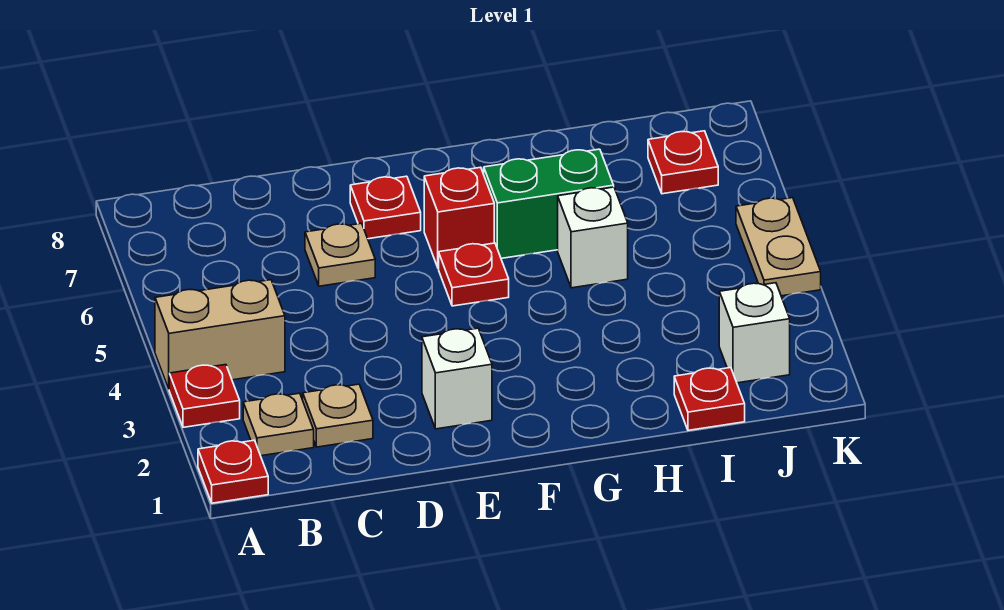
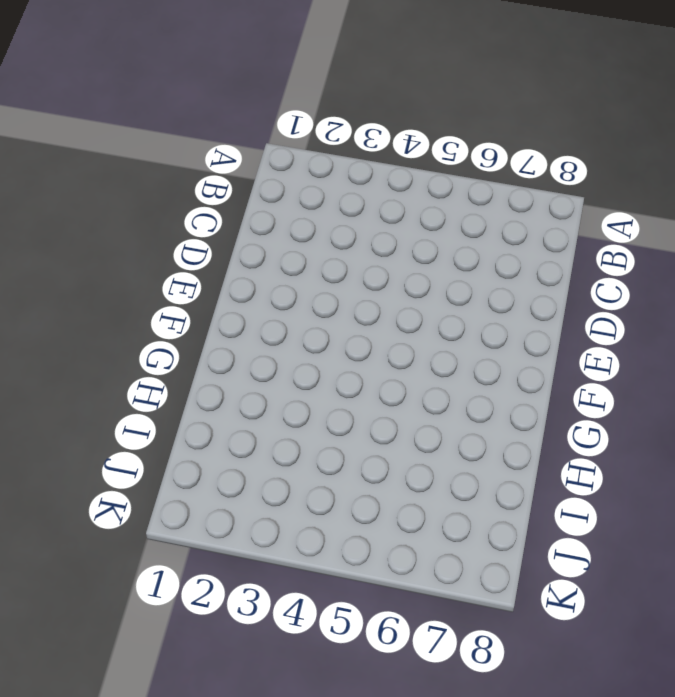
none -> red 1x1 plate [198,440,268,503]
none -> red 1x1 plate [169,365,240,427]
none -> tan 1x2 brick [155,280,285,389]

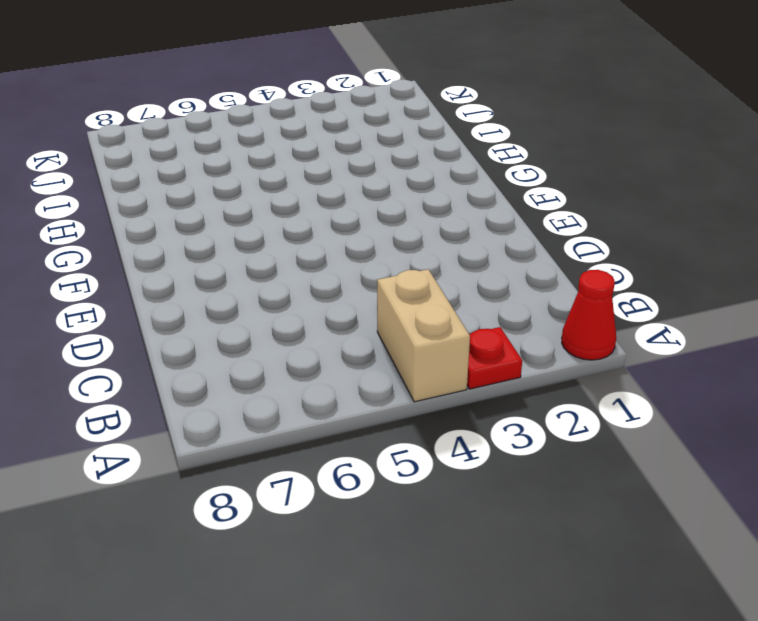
red 1x1 cone [562,270,616,360] -> red 1x1 plate [198,440,268,503]
none -> tan 1x1 plate [243,393,314,456]
none -> tan 1x1 plate [303,384,373,447]
none -> tan 1x1 plate [305,223,375,286]

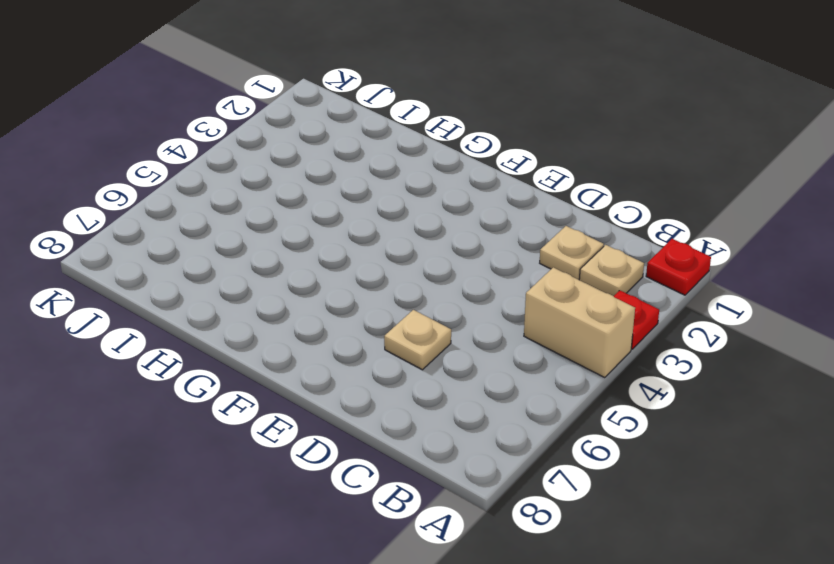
none -> white 1x1 brick [422,328,492,429]
none -> red 1x1 plate [350,176,421,239]
none -> red 1x1 plate [439,243,509,306]

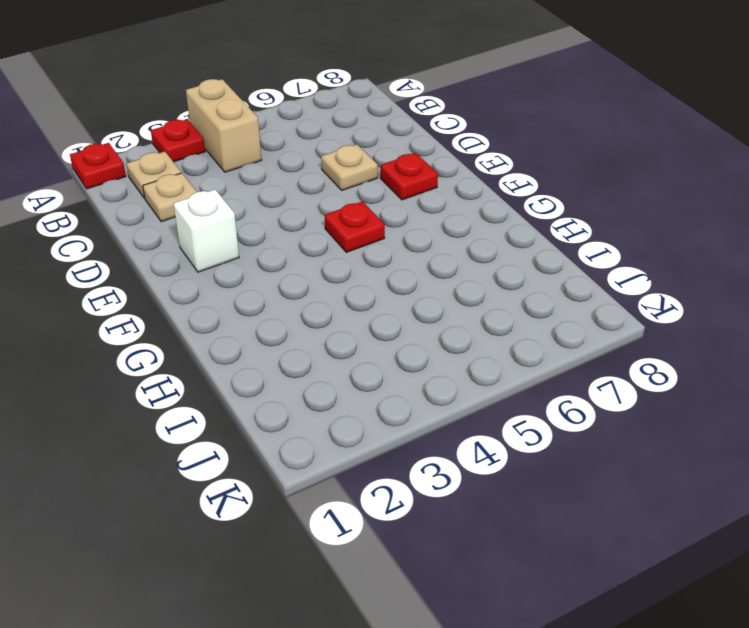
none -> red 1x1 brick [424,167,494,268]
none -> green 1x2 brick [484,149,614,258]
none -> white 1x1 brick [558,187,628,288]

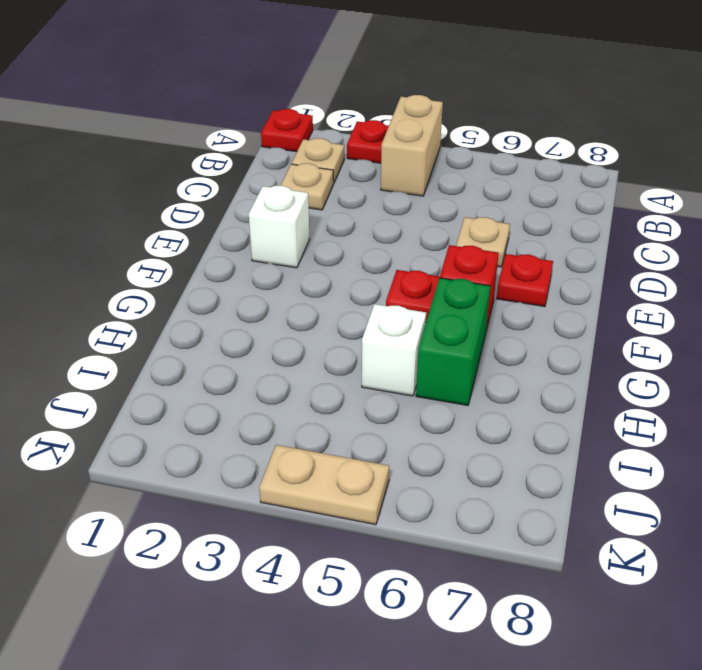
none -> red 1x1 plate [674,368,745,430]
none -> white 1x1 brick [719,283,790,383]
none -> red 1x1 plate [648,131,718,194]

